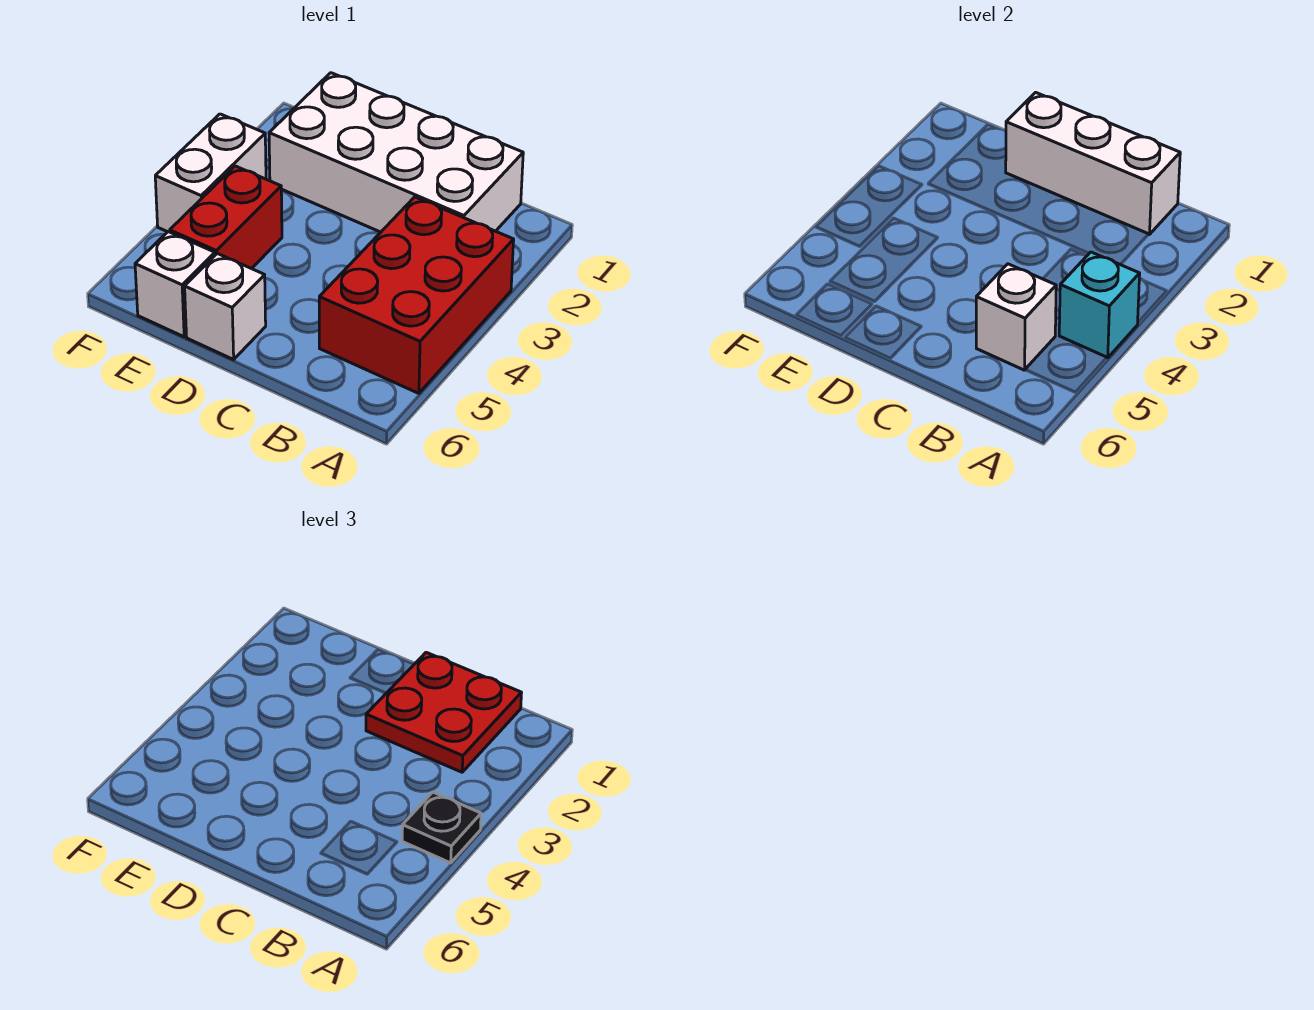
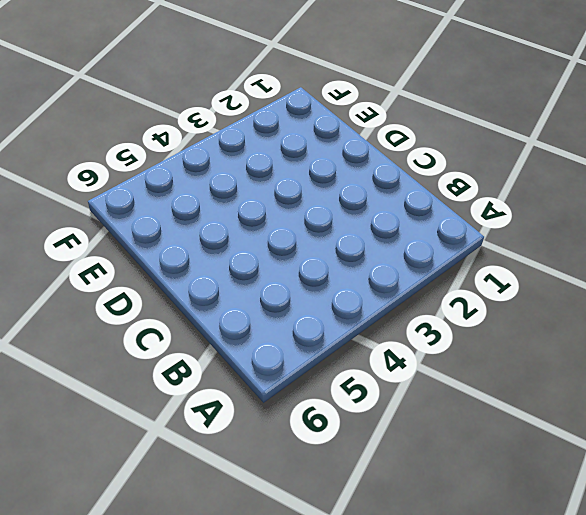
none -> red 2x3 brick [319,197,514,393]
none -> white 2x4 brick [269,73,523,232]

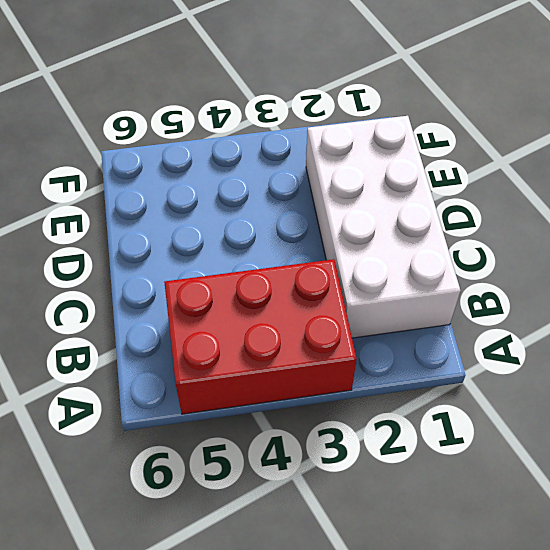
none -> white 1x1 brick [185,254,266,359]
none -> red 1x2 brick [170,166,282,269]

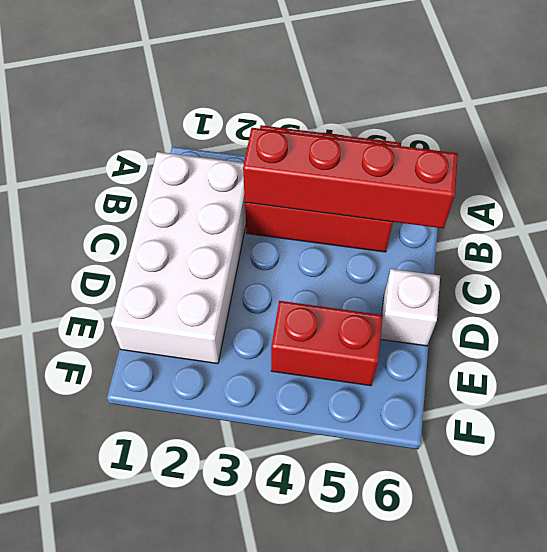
red 1x4 brick [243,128,458,229] -> white 1x1 brick [976,264,1056,370]
none -> white 1x1 brick [135,232,215,337]
none -> white 1x2 brick [155,114,266,232]

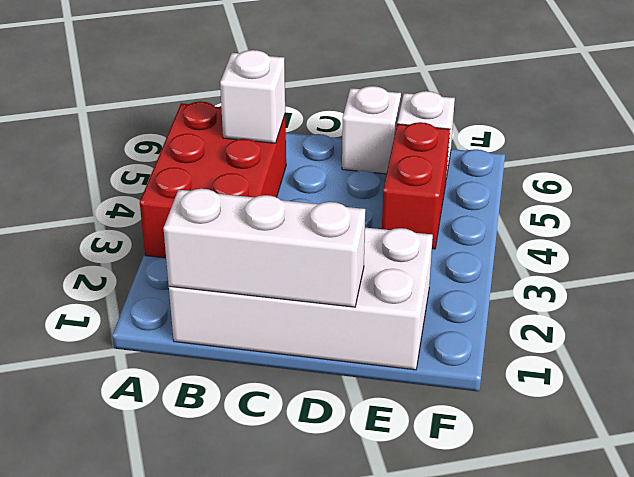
none -> white 1x2 brick [155,114,266,232]
none -> cyan 1x1 brick [1059,252,1140,358]

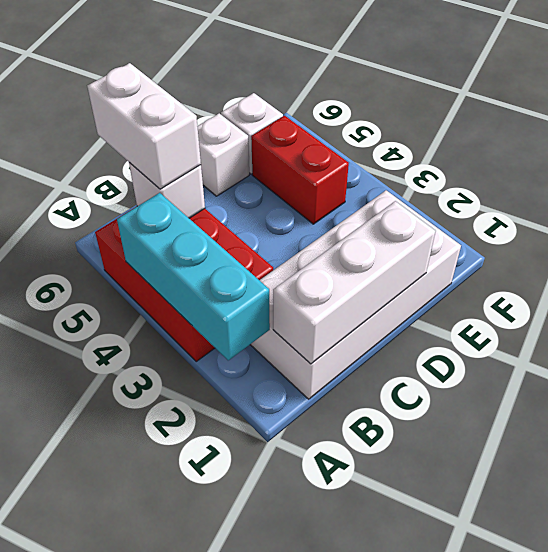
cyan 1x3 brick [117,193,270,360] -> cyan 1x1 brick [1059,252,1140,358]
white 1x2 brick [87,63,201,189] -> white 1x2 brick moved to [155,114,266,232]
none -> black 1x1 plate [402,792,481,863]
none -> red 2x2 plate [366,652,521,772]

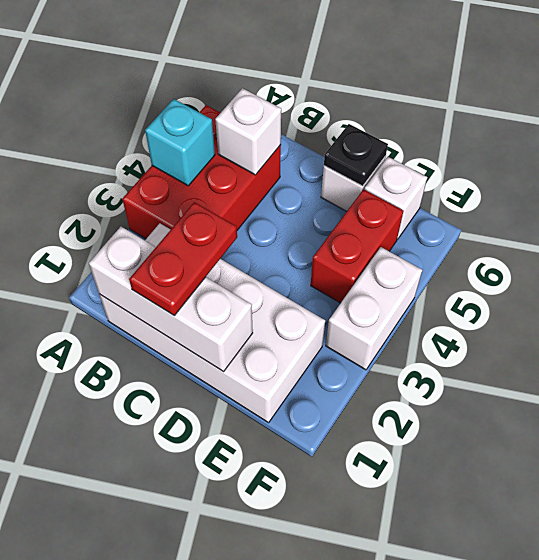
red 1x2 plate [129,202,237,316] -> red 2x2 plate [366,652,521,772]
black 1x1 plate [324,124,388,186] -> black 1x1 plate moved to [402,792,481,863]

